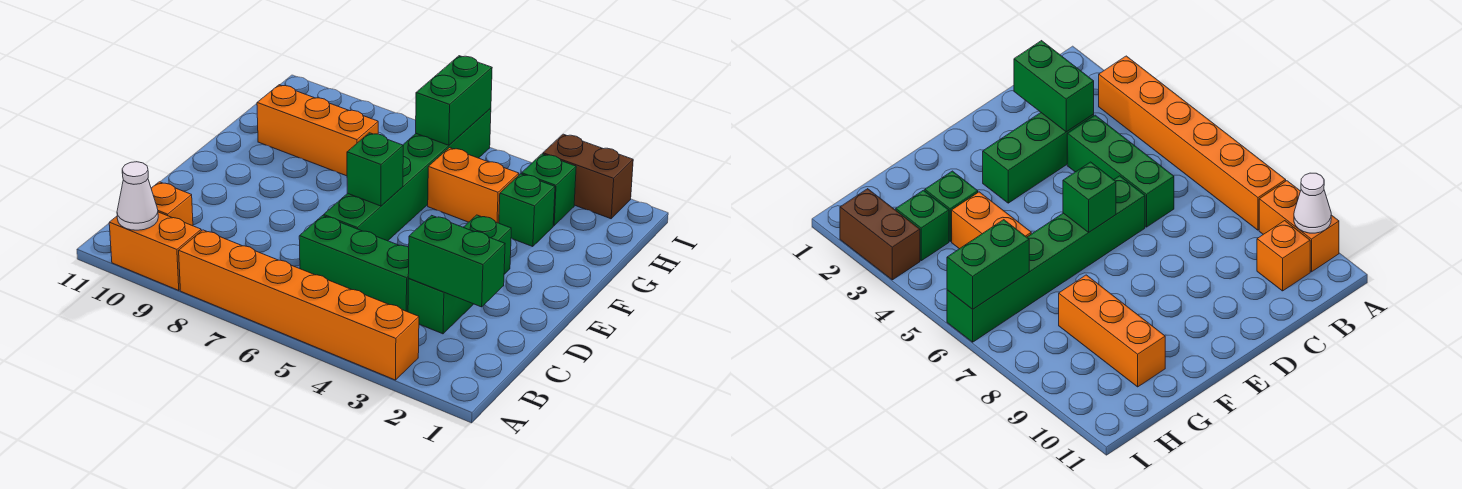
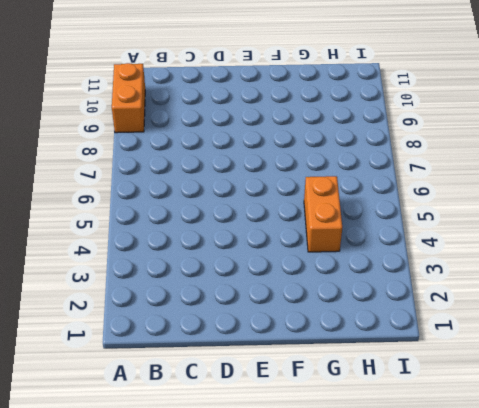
none -> orange 1x6 brick [179,230,419,380]
none -> orange 1x1 brick [151,182,193,226]
none -> green 1x3 brick [408,215,511,334]

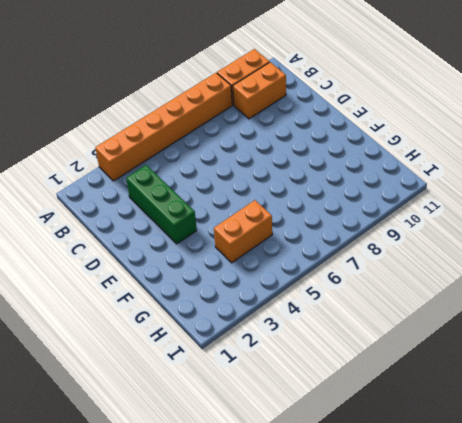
orange 1x2 brick [233,62,286,119] -> orange 1x1 brick [151,182,193,226]
none -> green 1x3 brick [299,216,409,312]
none -> green 1x6 brick [324,108,491,241]
none -> green 1x1 brick [499,174,555,247]

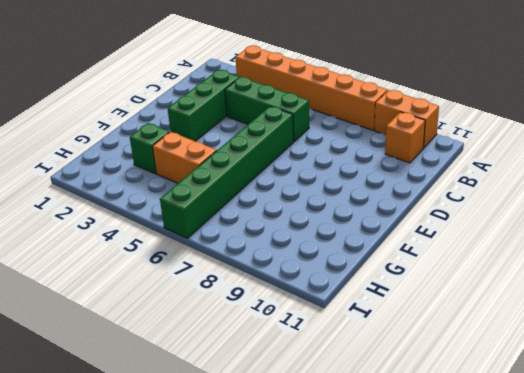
none -> orange 1x3 brick [257,85,378,176]
none -> green 1x1 brick [522,154,576,226]
none -> brown 1x2 brick [543,134,633,219]

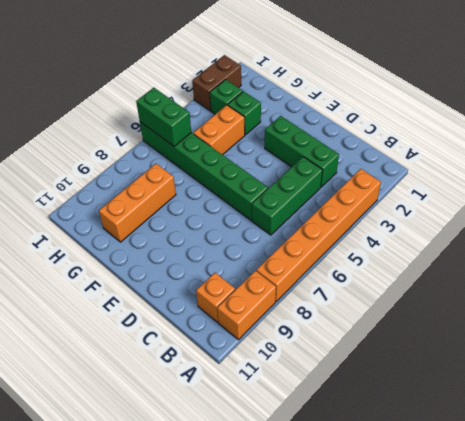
none -> white 1x1 cone [117,162,158,230]
none -> green 1x2 brick [408,215,505,307]
none -> green 1x1 brick [347,133,403,206]

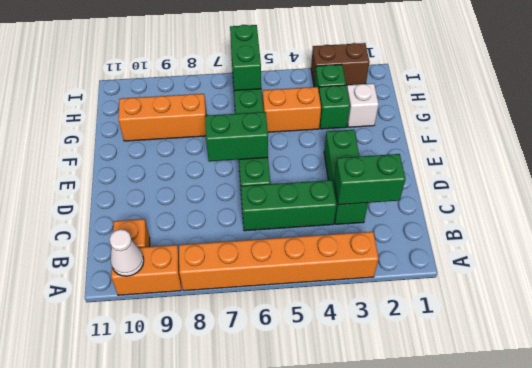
green 1x2 brick [205,112,268,161] -> green 1x1 brick [347,133,403,206]
white 1x1 brick [347,84,379,127] -> none

